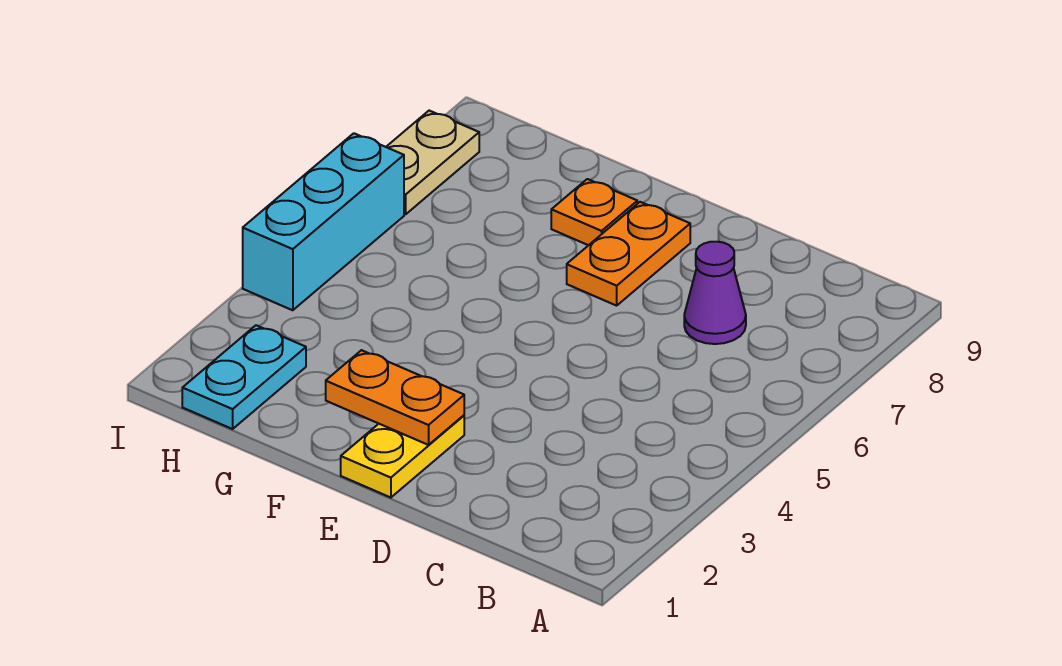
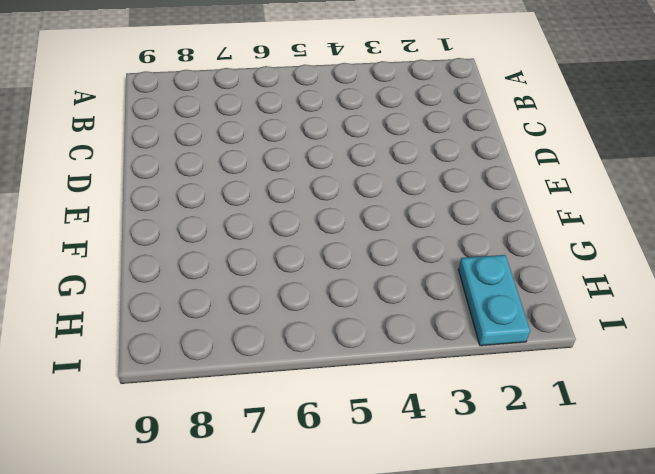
cyan 1x2 plate [458,255,530,346] -> cyan 1x2 plate turned to [182,325,306,429]
none -> purple 1x1 cone [684,242,746,344]
none -> yellow 1x2 plate [341,415,464,498]

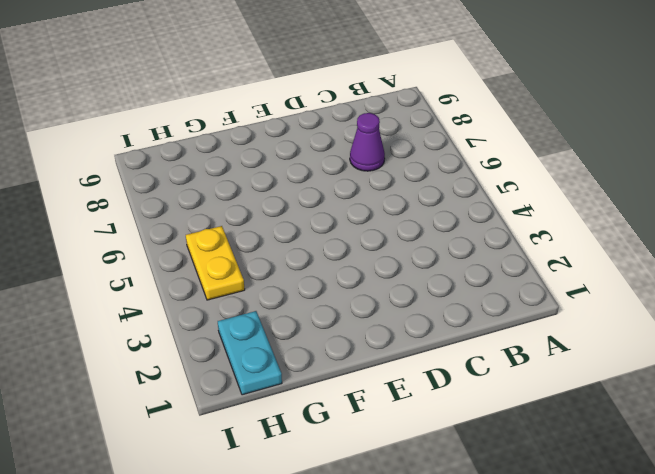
yellow 1x2 plate [186,226,245,300] -> yellow 1x2 plate moved to [341,415,464,498]
none -> orange 1x2 plate [567,202,690,306]
none -> orange 1x1 plate [551,179,637,245]

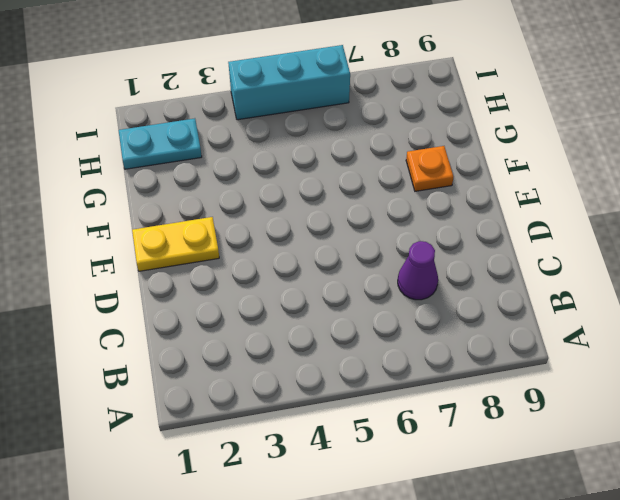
none -> orange 1x2 plate [567,202,690,306]
none -> tan 1x2 plate [387,111,479,214]

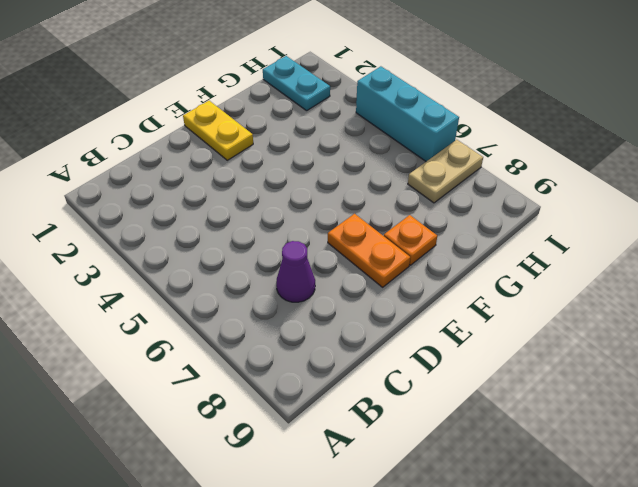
tan 1x2 plate [408,140,483,203] -> tan 1x2 plate turned to [387,111,479,214]
none -> orange 1x2 plate [326,350,464,445]

